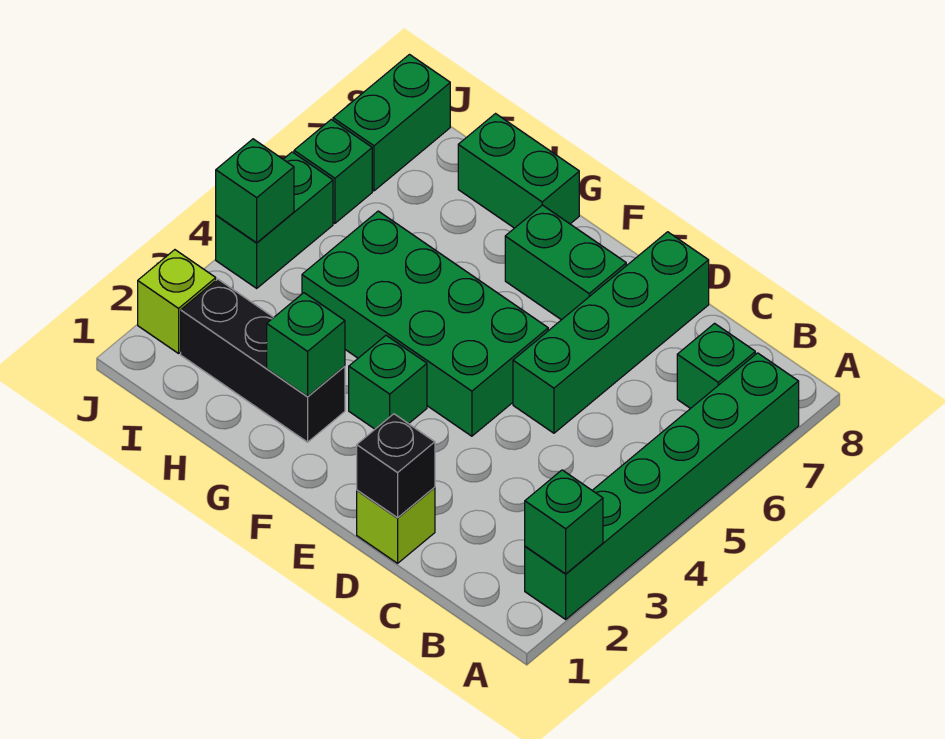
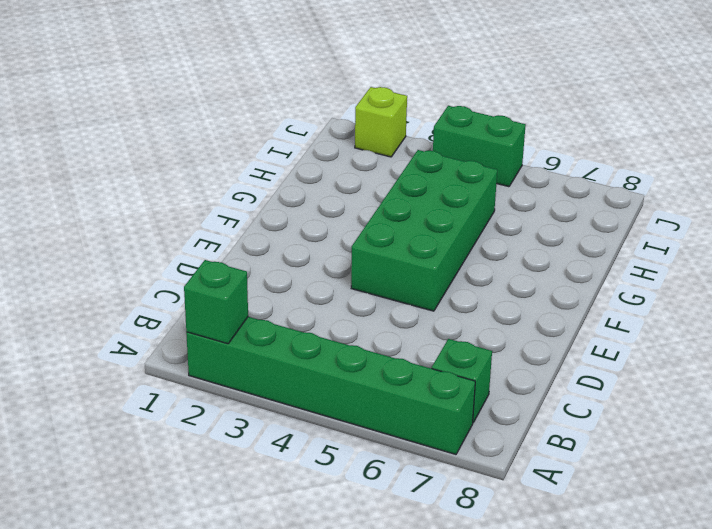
none -> lime 1x1 brick [357,487,435,563]
none -> green 1x4 brick [513,232,709,433]
none -> green 1x2 brick [505,205,626,320]

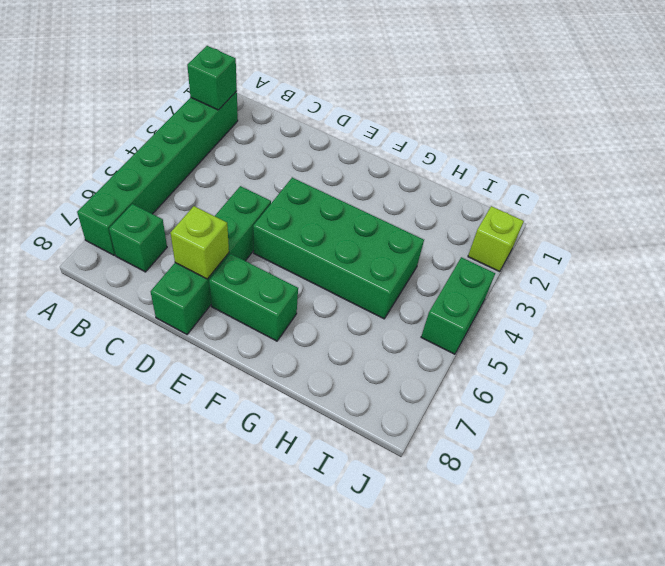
lime 1x1 brick [170,206,229,279] -> lime 1x1 brick moved to [357,487,435,563]
none -> green 1x1 brick [349,335,427,429]
none -> black 1x3 brick [181,279,345,442]
none -> green 1x2 brick [458,114,579,228]

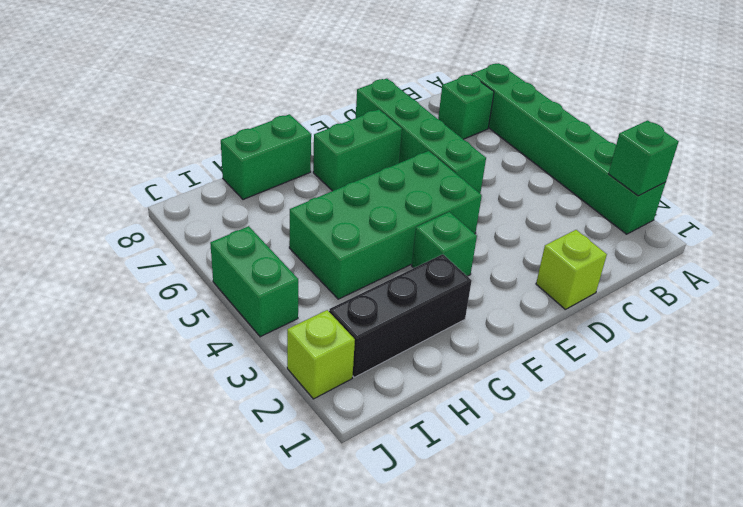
none -> green 1x1 brick [294,120,372,223]
none -> green 1x2 brick [333,55,450,191]
none -> black 1x1 brick [357,414,435,518]

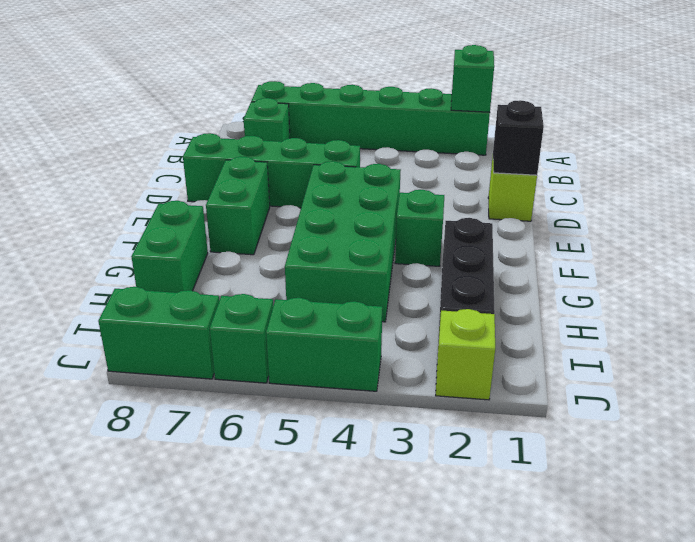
none -> green 1x1 brick [267,293,345,396]
none -> green 1x1 brick [216,139,294,243]

